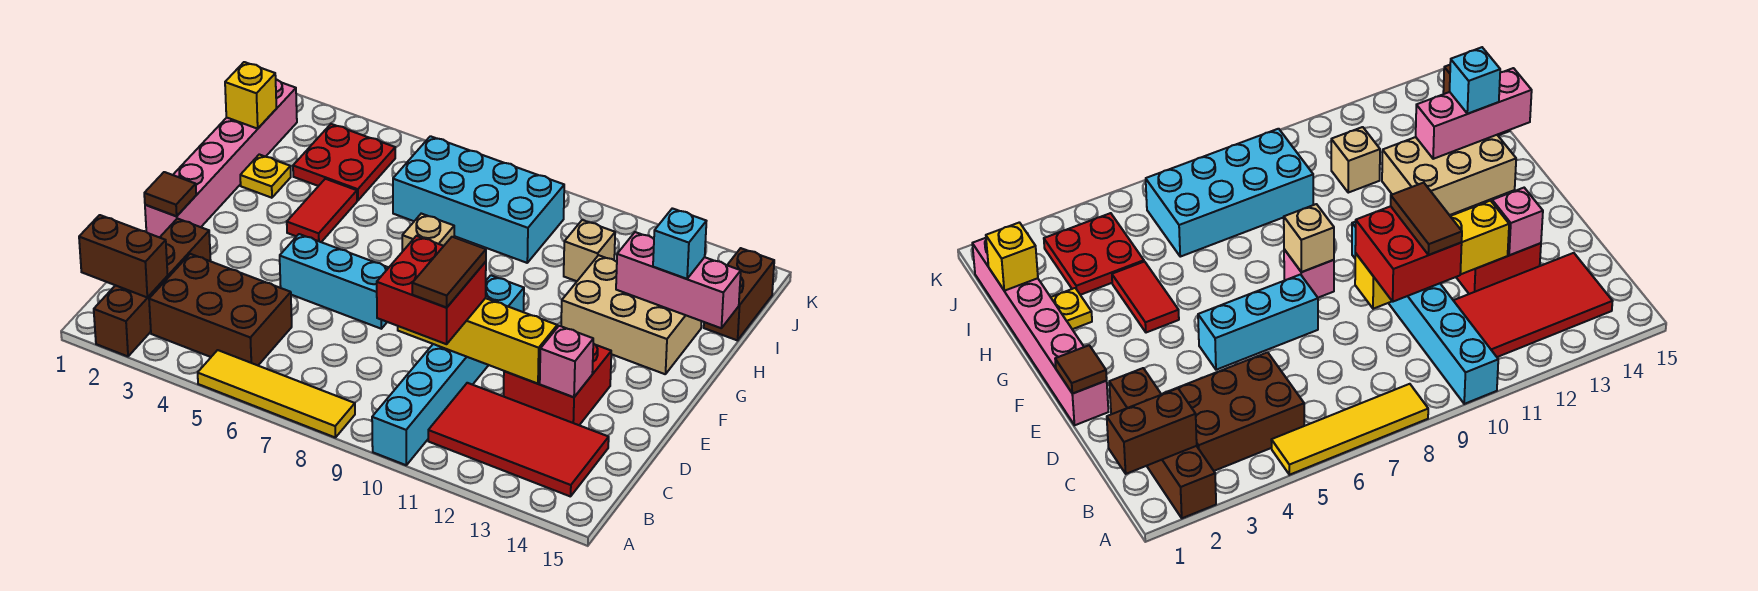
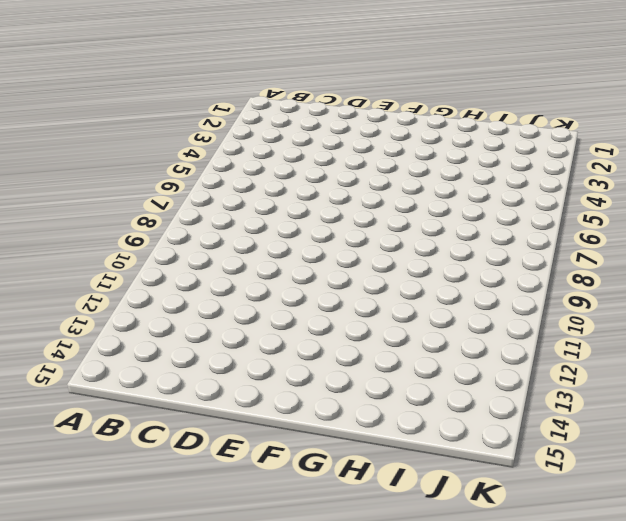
none -> brown 1x4 brick [94,219,211,356]
none -> yellow 1x4 tile [198,350,355,438]
none -> cyan 1x6 brick [372,275,524,465]

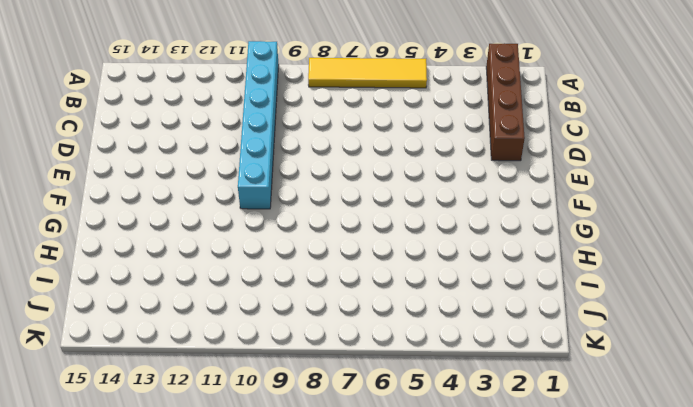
none -> brown 2x3 brick [149,254,292,365]
none -> red 2x4 tile [428,383,609,497]
none -> red 2x2 brick [504,344,611,425]

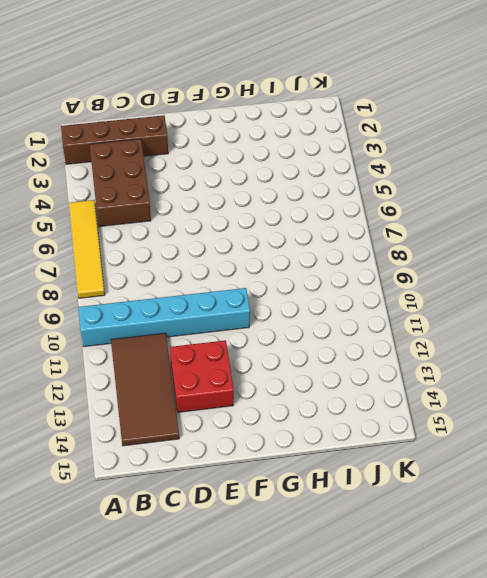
brown 2x4 tile [111,333,179,446] -> red 2x4 tile [428,383,609,497]
none -> pink 1x6 brick [145,80,297,238]
none -> cyan 1x3 brick [280,234,389,329]
none -> pink 1x1 brick [1284,249,1334,298]

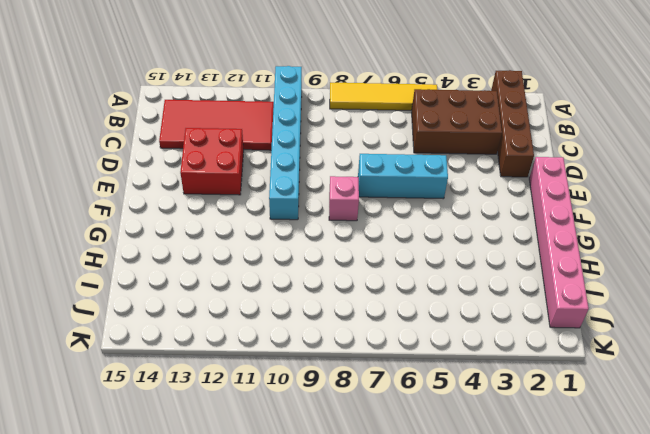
none -> red 1x2 tile [287,179,357,242]
none -> tan 2x3 brick [561,255,701,374]
none -> yellow 1x1 plate [240,154,291,198]

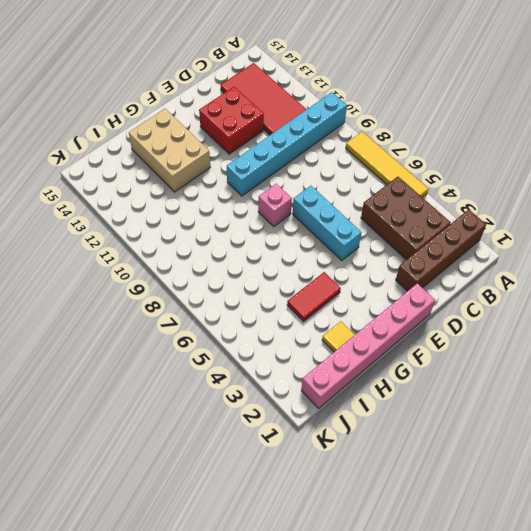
yellow 1x1 tile [322,321,354,352] -> yellow 1x1 plate [240,154,291,198]
none -> red 2x2 plate [293,124,395,200]
none -> cyan 2x4 brick [393,136,564,263]
none -> tan 1x1 brick [564,220,615,281]

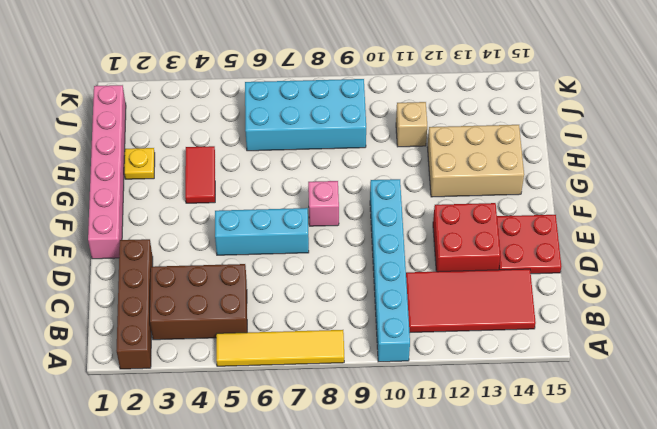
red 2x2 plate [497,215,561,274] -> red 2x2 plate moved to [293,124,395,200]
none -> brown 1x2 brick [704,248,774,340]
none -> brown 1x2 brick [79,215,168,298]
none -> yellow 1x4 brick [398,298,557,384]

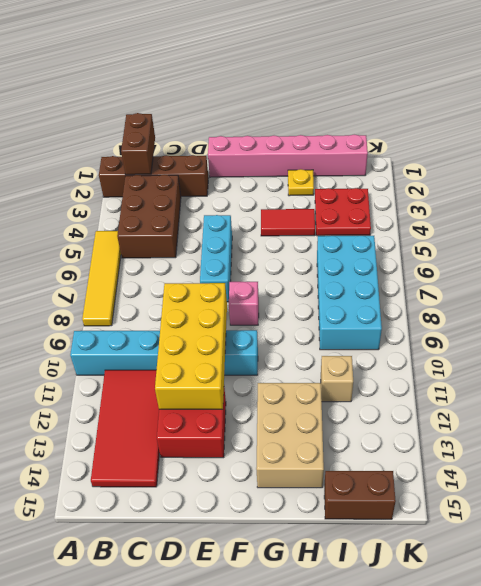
yellow 2x4 brick [155,283,227,409] -> yellow 1x4 brick [398,298,557,384]
none -> pink 1x1 brick [540,326,593,397]
none -> brown 1x1 tile [144,172,196,216]
none -> tan 1x1 brick [402,214,454,252]

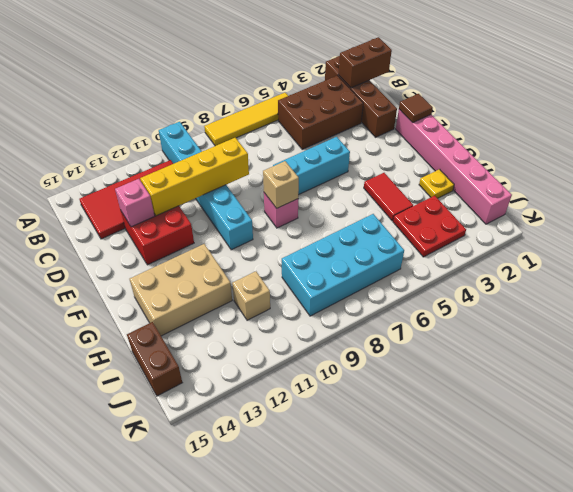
none -> pink 1x3 brick [616,232,741,328]
none -> yellow 1x1 brick [225,62,276,129]
none -> red 2x2 brick [377,236,486,344]

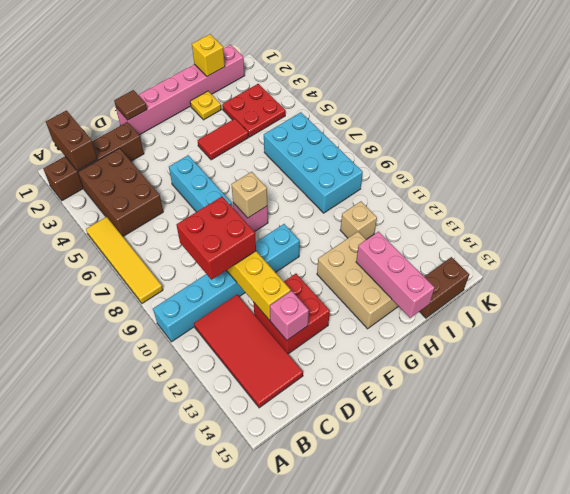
none -> cyan 1x1 brick [653,208,706,279]
none -> brown 1x2 tile [412,237,486,308]

